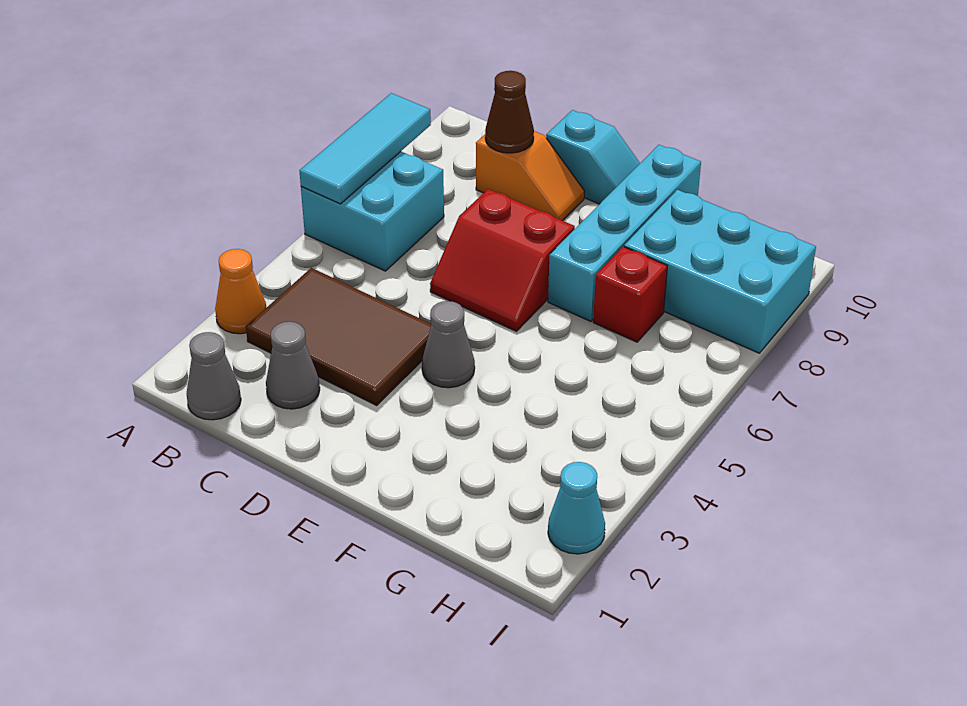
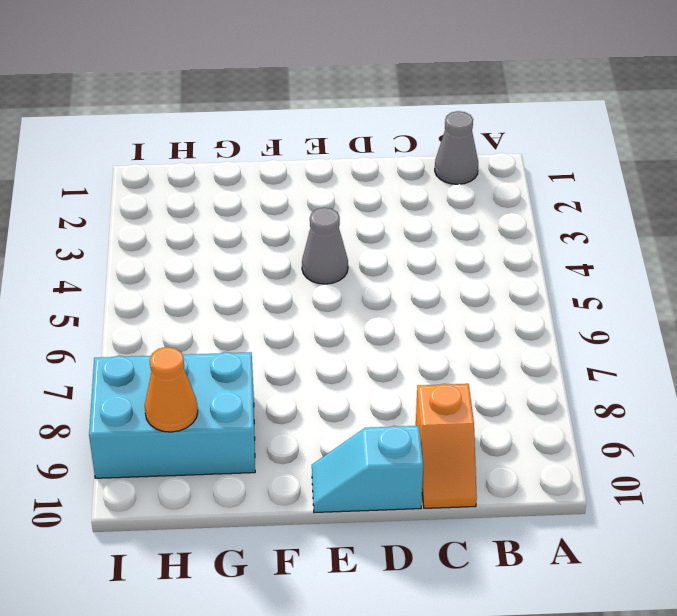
orange 1x2 slope [416,384,477,508] -> orange 1x2 slope turned to [476,131,584,221]
orange 1x1 cone [145,347,198,432] -> orange 1x1 cone moved to [215,249,266,334]
none -> cyan 2x2 brick [301,152,444,271]
none -> brown 2x3 tile [246,268,431,405]
none -> grey 1x1 cone [266,322,320,409]

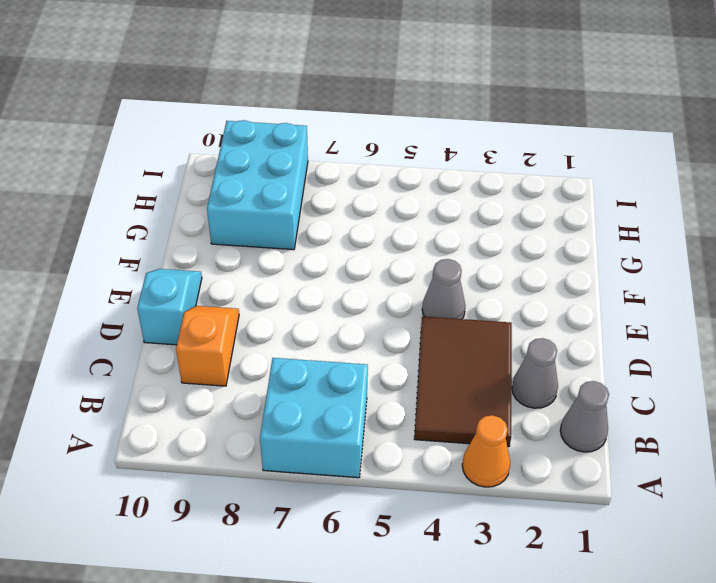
none -> red 2x2 slope [430,189,575,331]
none -> cyan 1x4 brick [548,145,701,321]
none -> red 1x1 brick [593,247,667,342]

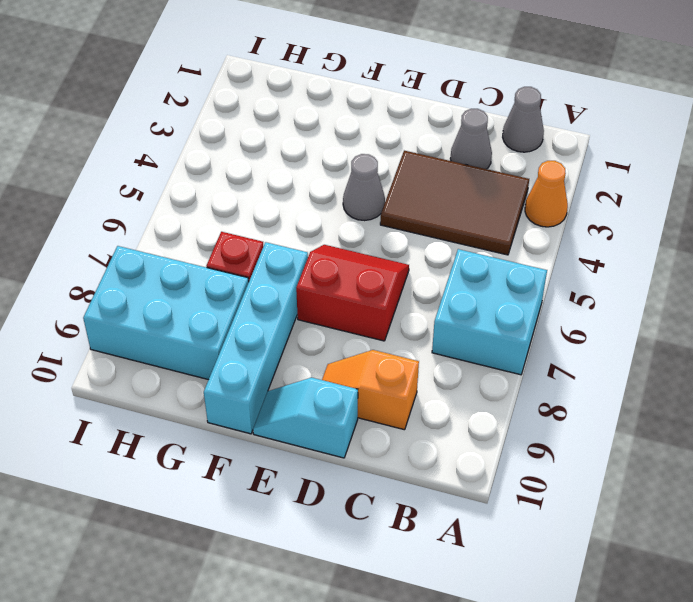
none -> cyan 1x1 cone [548,462,605,554]
none -> cyan 1x3 tile [299,93,431,204]
none -> brown 1x1 cone [485,71,534,153]

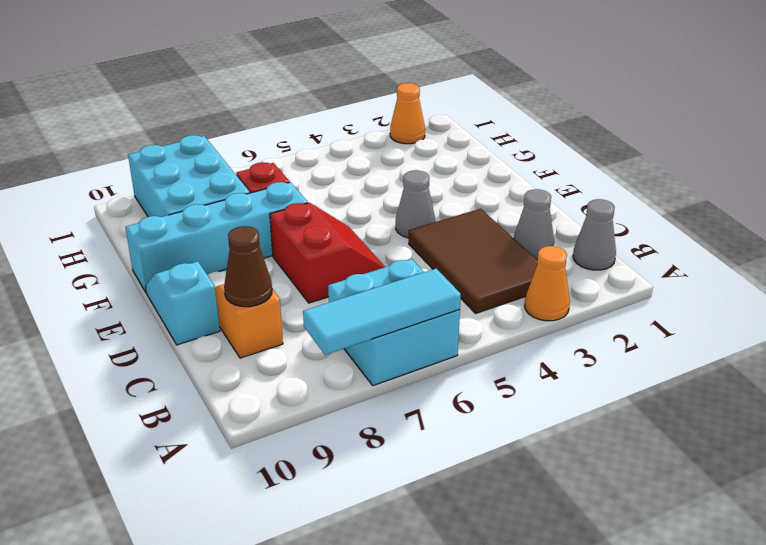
orange 1x1 cone [390,83,425,144] -> cyan 1x1 cone [548,462,605,554]

